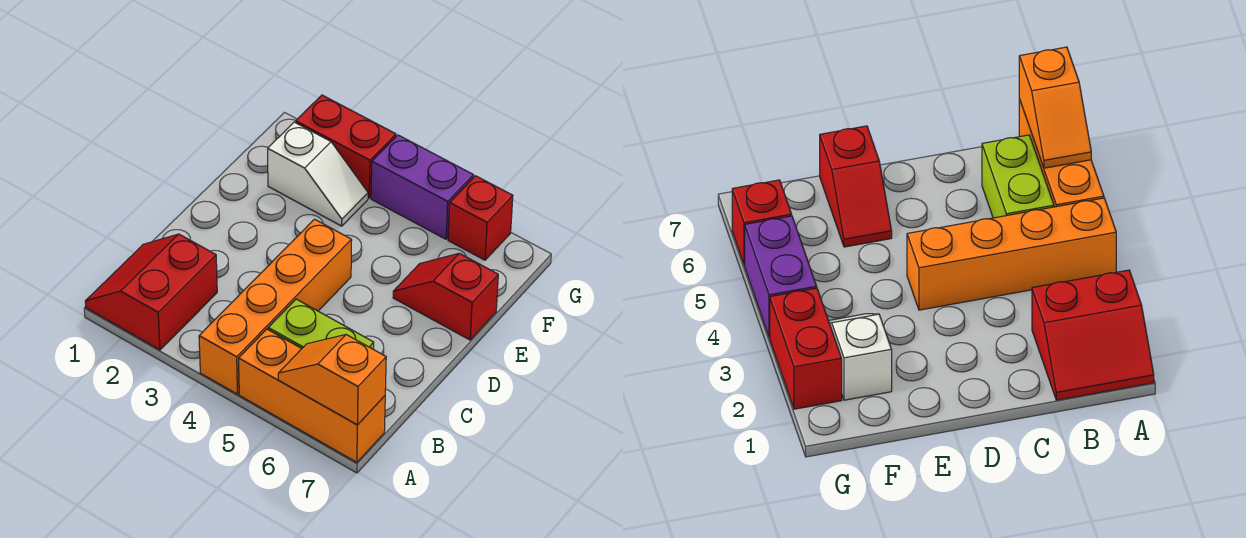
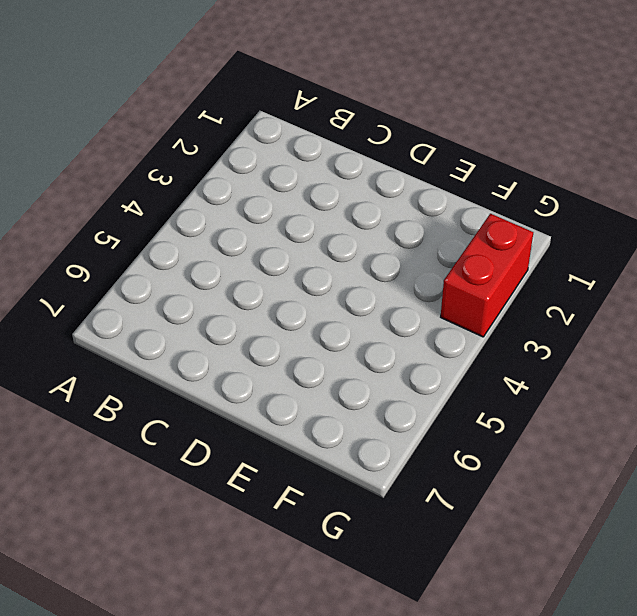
none -> red 2x2 slope [85,234,217,350]
none -> orange 1x4 brick [199,219,352,394]

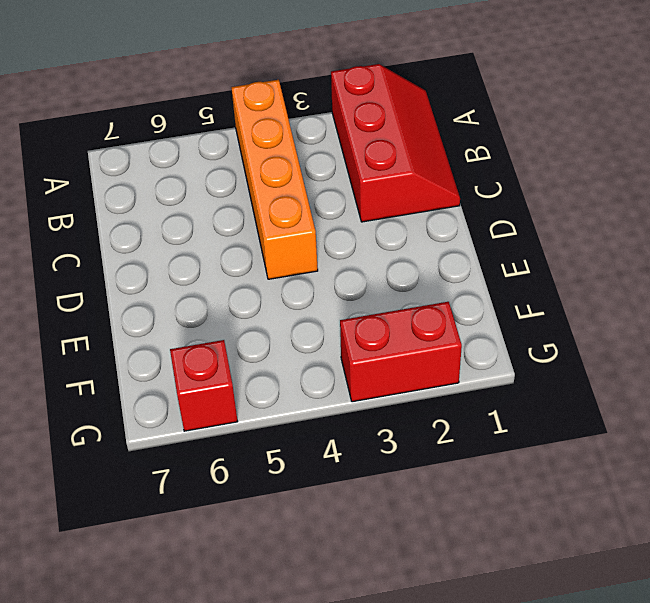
red 2x3 slope [331,64,460,222] -> red 2x2 slope [85,234,217,350]
none -> orange 1x3 brick [239,329,385,462]
none -> lime 1x2 brick [268,299,374,349]

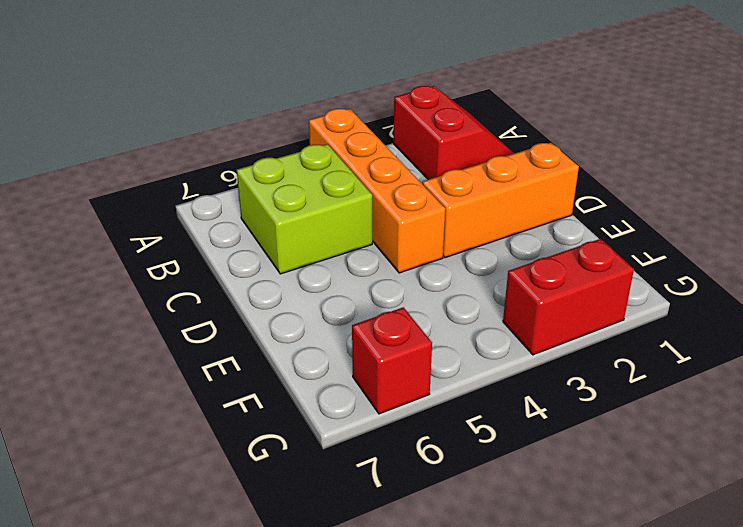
lime 2x2 brick [237,144,372,274] -> lime 1x2 brick [268,299,374,349]
orange 1x3 brick [422,143,579,258] -> orange 1x3 brick moved to [239,329,385,462]
none -> red 1x2 slope [393,253,498,340]
none -> white 1x2 slope [268,122,368,226]

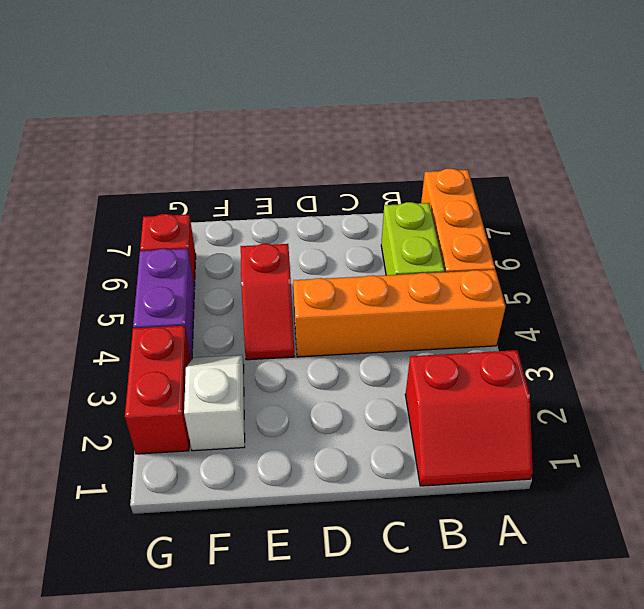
red 1x2 slope [241,244,295,360] -> red 1x2 slope moved to [393,253,498,340]
none -> orange 1x2 slope [278,335,386,425]

